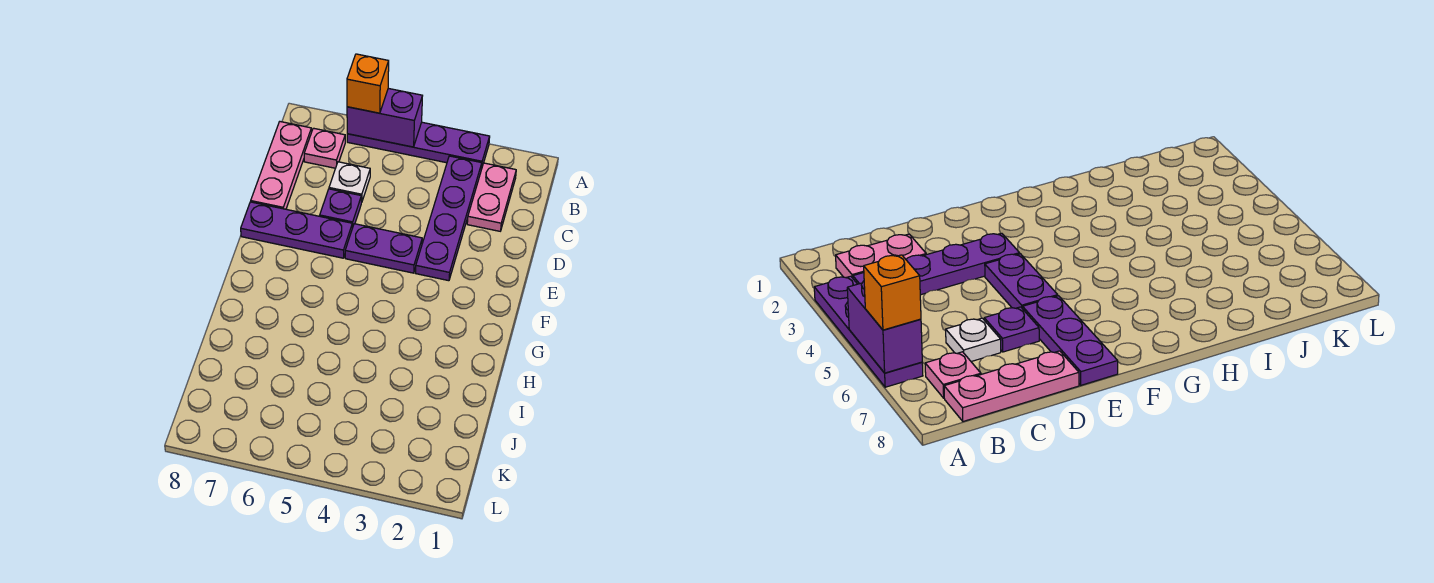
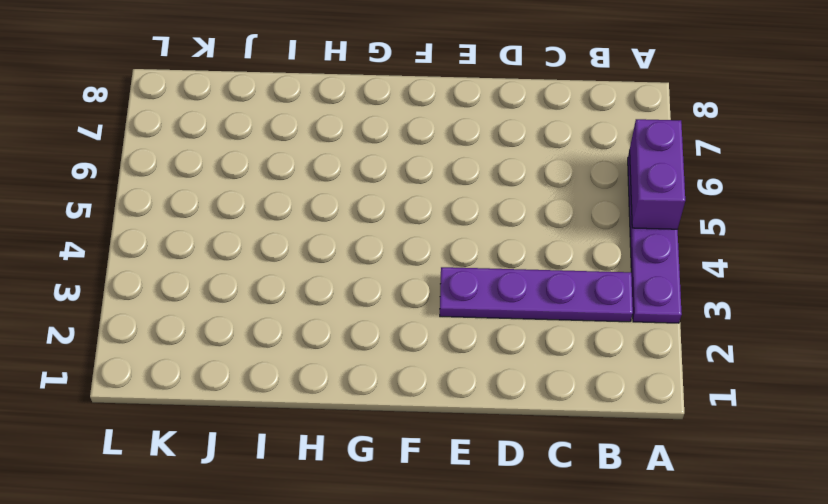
none -> pink 1x2 plate [467,163,516,231]
none -> pink 1x1 plate [304,128,345,168]

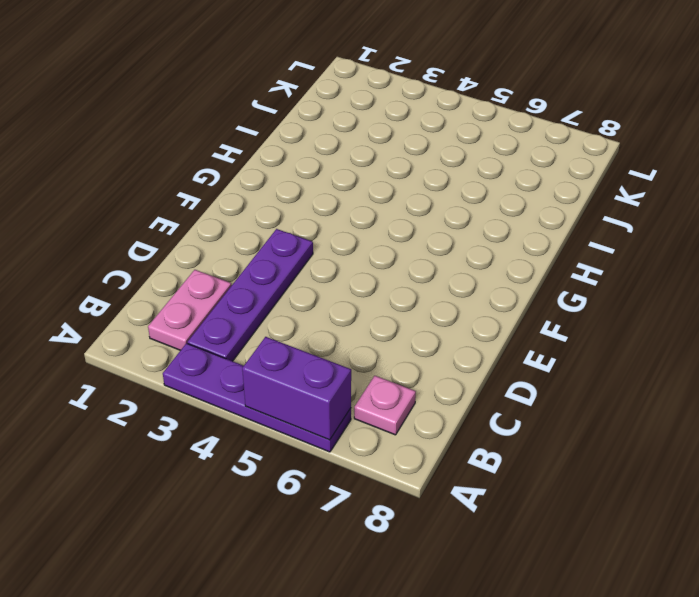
none -> pink 1x3 plate [251,122,312,209]
none -> white 1x1 plate [329,162,370,203]

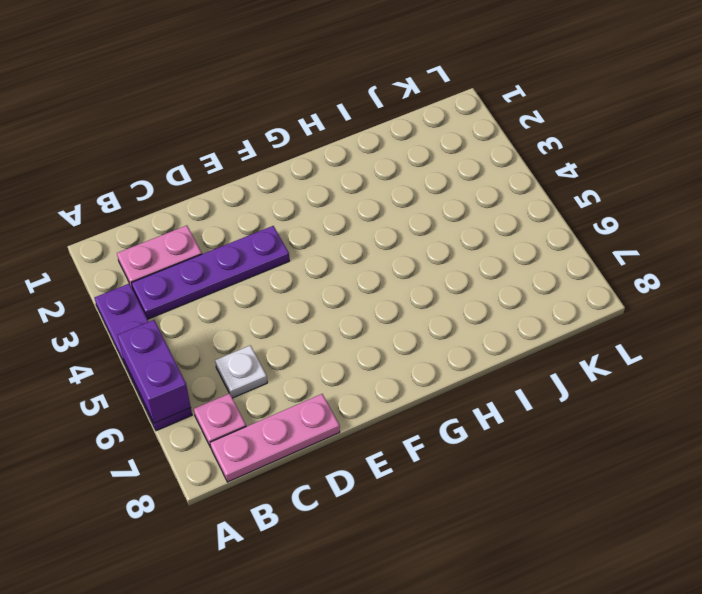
none -> purple 1x1 plate [320,189,361,228]
none -> purple 1x2 plate [345,224,422,273]

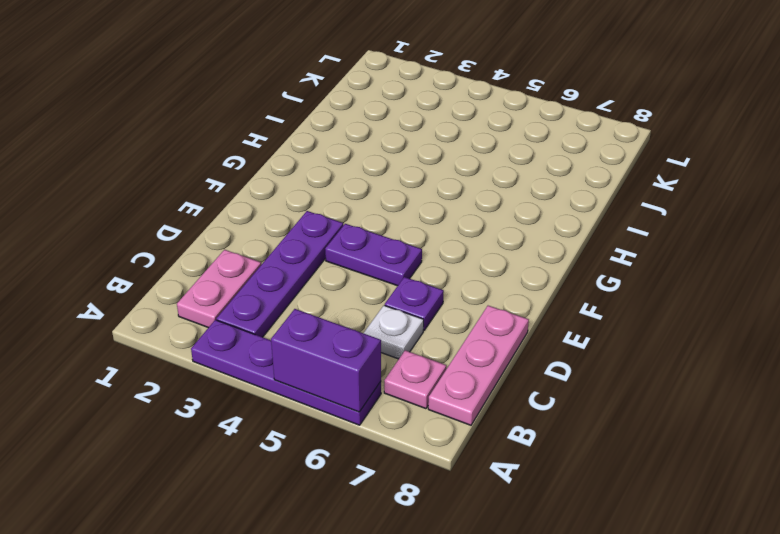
none -> purple 1x3 plate [241,202,352,258]
none -> orange 1x1 brick [347,54,389,113]

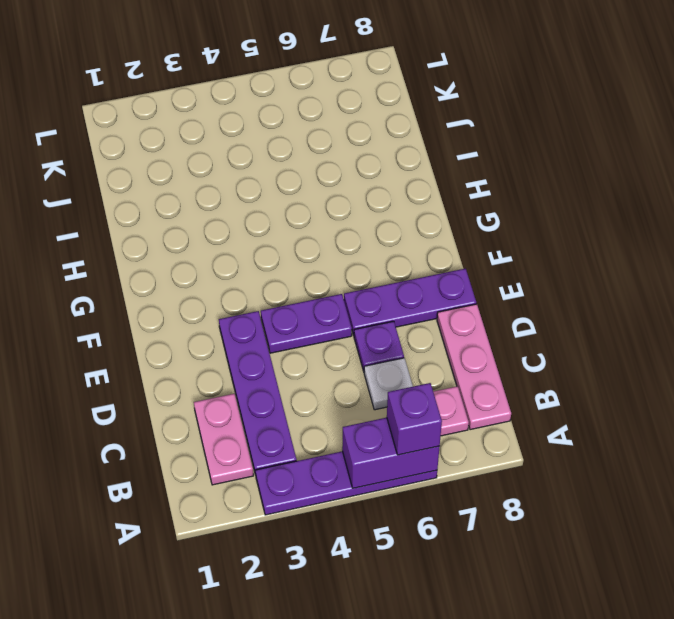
purple 1x1 brick [387,383,442,455] -> orange 1x1 brick [347,54,389,113]

